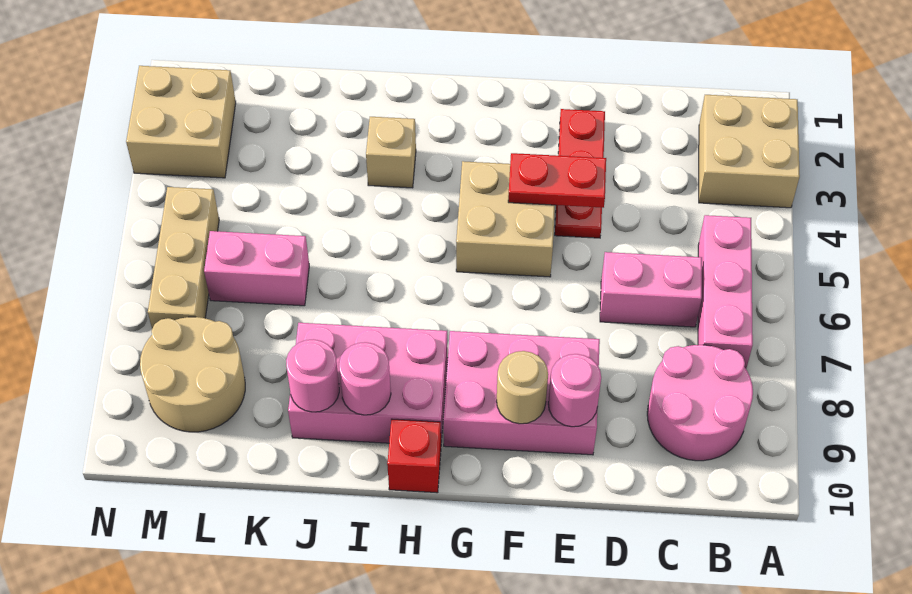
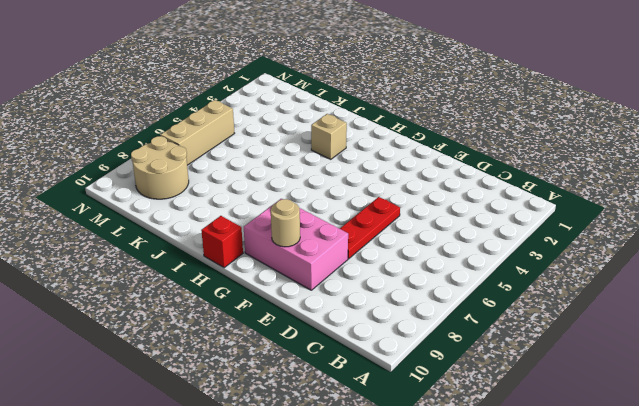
red 1x3 plate [340,197,400,259] -> red 1x3 plate moved to [555,109,605,238]
none -> tan 2x2 brick [699,95,800,208]
none -> pink 1x3 brick [698,215,753,368]
none -> pink 2x2 round brick [647,345,753,461]

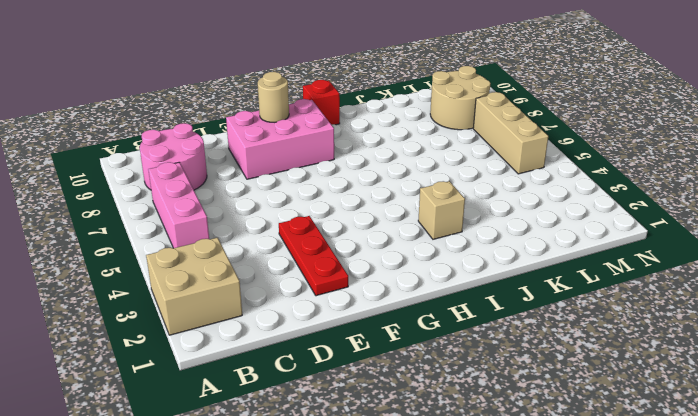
none -> pink 1x2 brick [600,252,702,327]
none -> tan 2x2 brick [456,161,555,277]
none -> pink 2x3 brick [288,323,448,443]

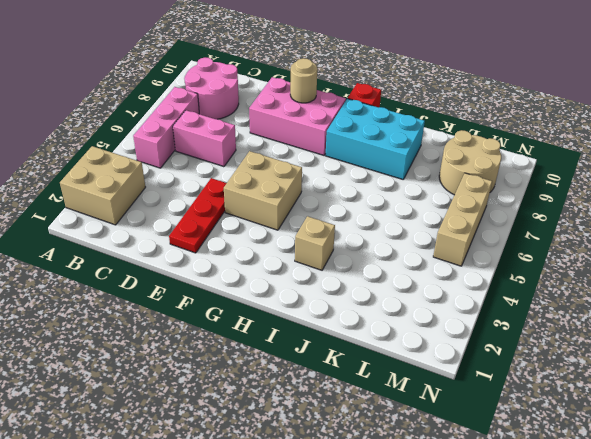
cyan 2x3 brick [325,99,425,179] -> pink 2x3 brick [288,323,448,443]
none -> pink 1x2 brick [204,231,309,306]
none -> tan 2x2 brick [126,66,236,178]
none -> red 1x2 plate [508,153,606,208]

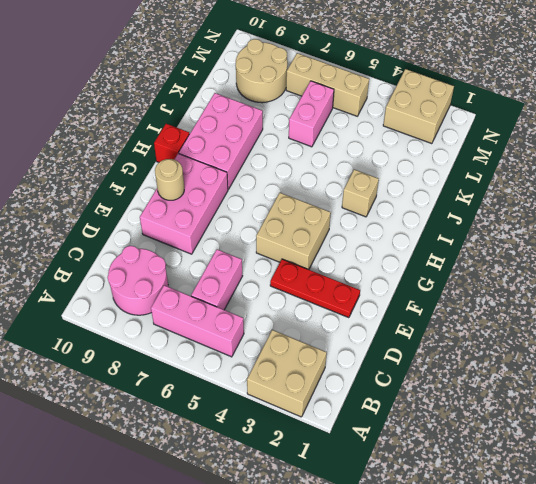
none -> red 1x2 plate [508,153,606,208]
none -> pink 1x1 round brick [548,354,601,427]
none -> pink 1x1 round brick [339,342,391,415]

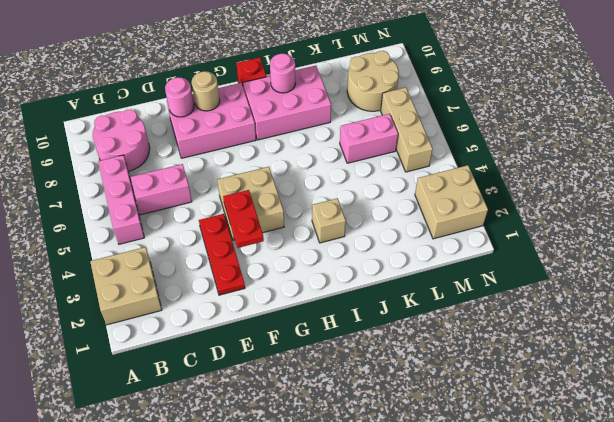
red 1x2 plate [223,190,264,248] -> red 1x2 plate turned to [508,153,606,208]
none -> pink 1x1 round brick [286,339,339,412]

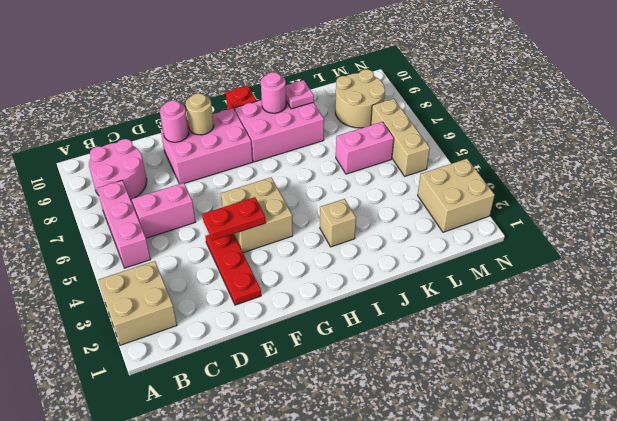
pink 1x1 plate [286,80,314,109] -> pink 1x1 round brick [286,339,339,412]

